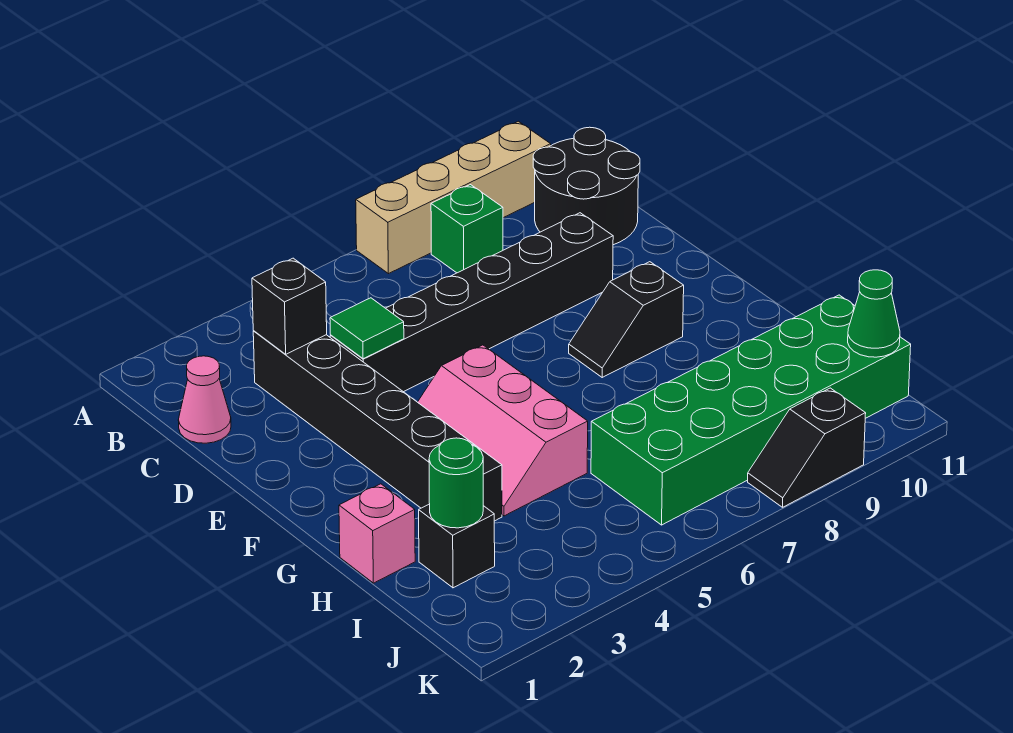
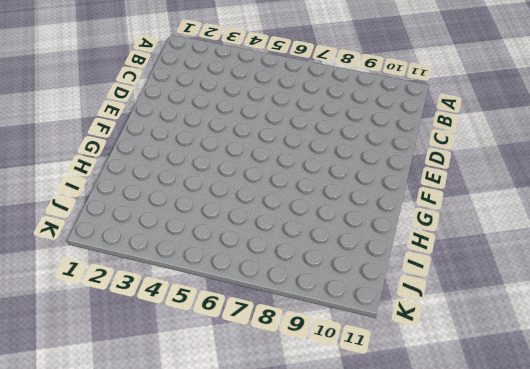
none -> tan 1x4 brick [356,121,551,274]
none -> green 1x1 brick [431,185,503,273]
none -> black 2x2 round brick [533,127,640,245]

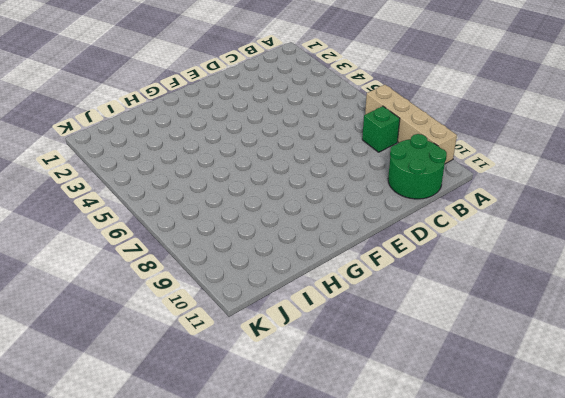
green 2x2 round brick [388,134,447,199] -> black 2x2 round brick [533,127,640,245]
none -> pink 1x1 cone [178,356,231,443]
none -> black 1x6 brick [253,331,502,521]
none -> black 1x6 brick [330,213,613,392]

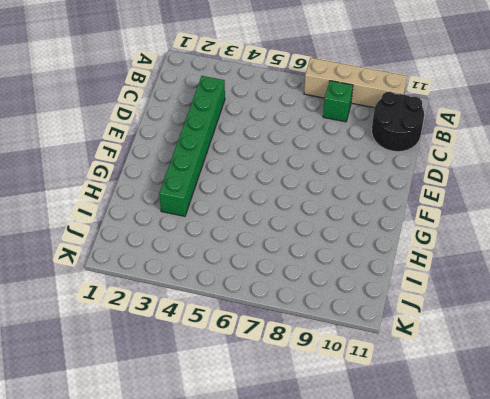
green 1x6 brick [159,76,225,216] -> black 1x6 brick [253,331,502,521]
none -> pink 1x1 cone [178,356,231,443]
none -> black 1x6 brick [330,213,613,392]
none -> pink 2x3 slope [418,345,588,516]

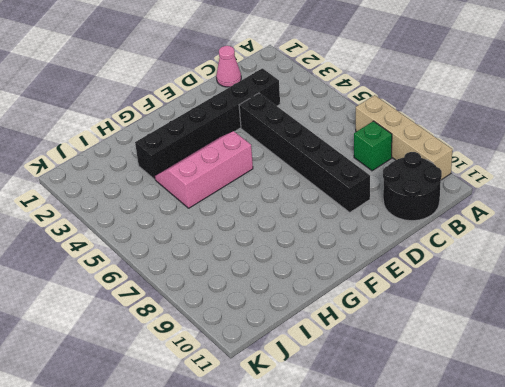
none -> black 1x2 slope [569,262,684,377]
none -> pink 1x1 brick [339,484,415,583]
none -> black 1x1 brick [419,504,495,588]

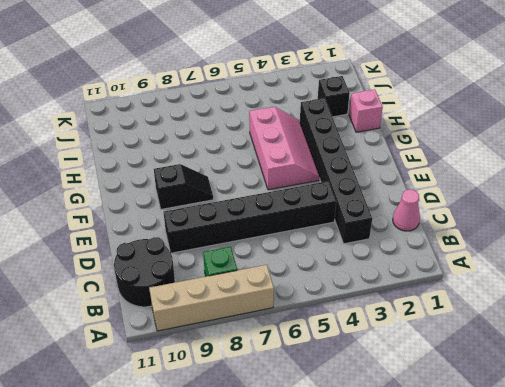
none -> green 2x6 brick [591,295,911,525]
none -> black 1x2 slope [748,388,866,507]
none -> black 1x1 brick [252,258,327,354]

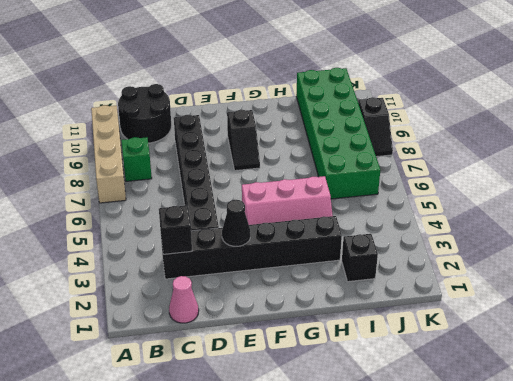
black 1x1 cone [222,200,250,246] -> none
none -> pink 1x1 brick [339,484,415,583]
none -> green 1x1 tile [330,298,404,359]
none -> green 1x1 round brick [429,438,483,528]

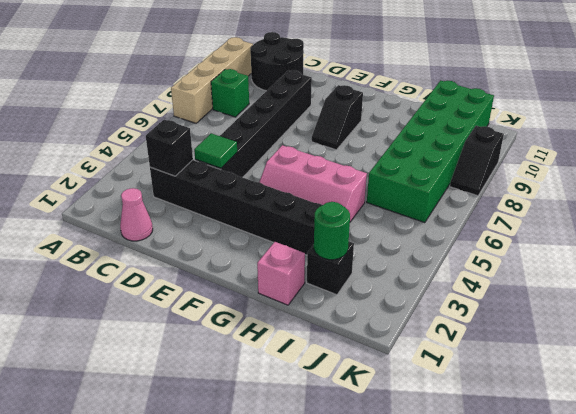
none -> green 1x1 cone [848,270,900,357]

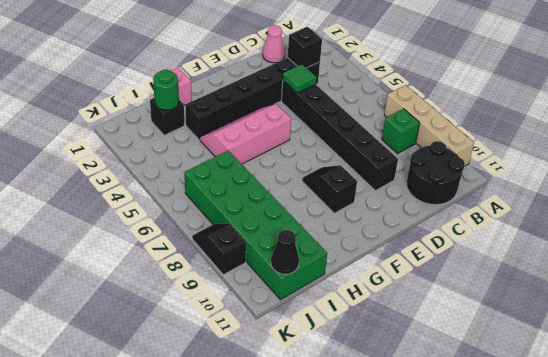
black 1x1 cone [271,230,299,274] -> green 1x1 cone [848,270,900,357]

